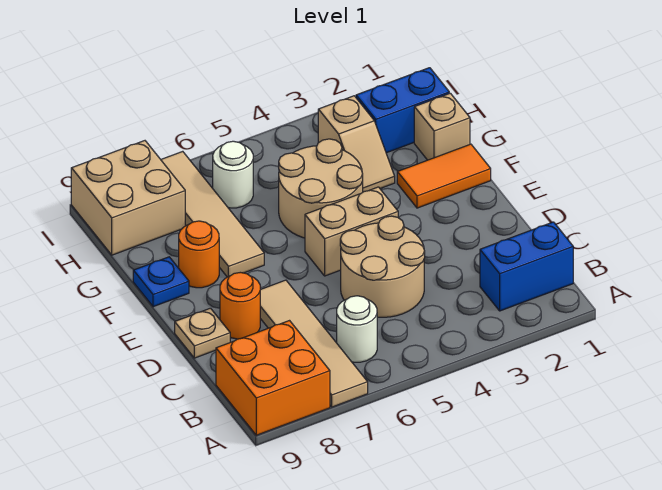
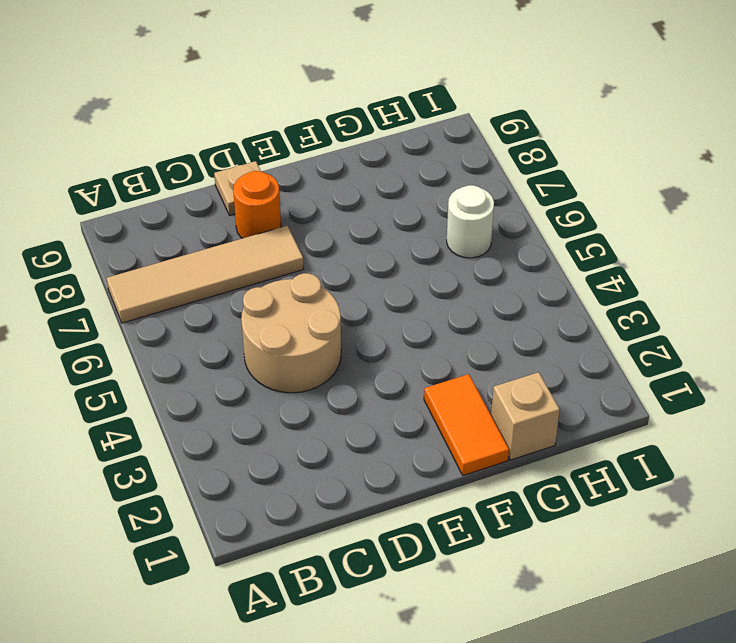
none -> orange 2x2 brick [216,321,330,435]
none -> blue 1x2 brick [480,222,573,311]
none -> white 1x1 round brick [337,296,377,362]

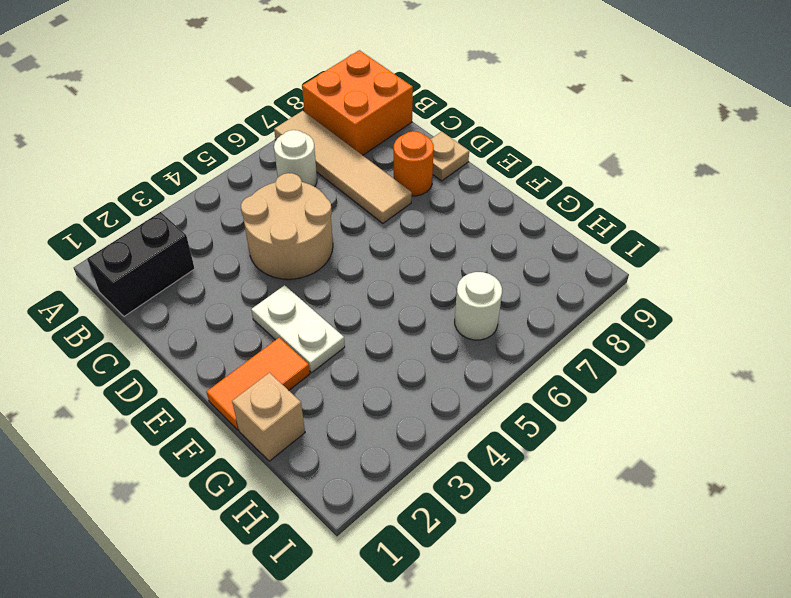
black 1x2 brick [87,212,195,316] -> blue 1x2 brick [480,222,573,311]
white 1x2 plate [251,285,345,373] -> none
none -> tan 1x2 brick [305,187,398,276]
none -> tan 2x2 round brick [279,139,363,238]
none -> tan 1x4 tile [161,151,264,277]

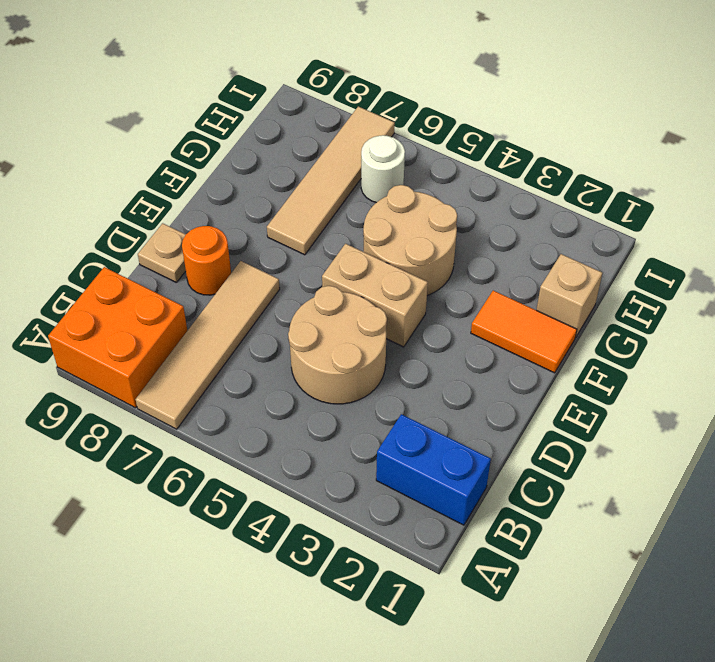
none -> white 1x1 round brick [337,296,377,362]
none -> orange 1x1 round brick [179,221,219,288]
none -> blue 1x1 plate [133,257,189,307]

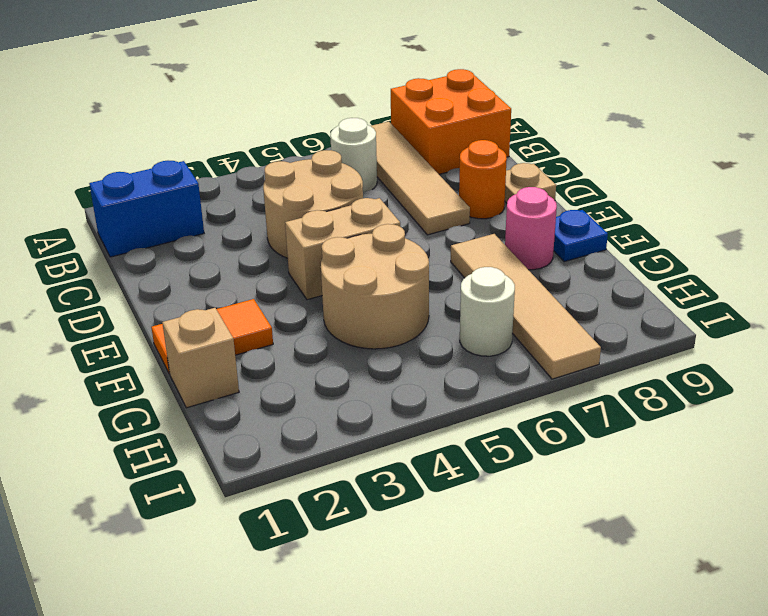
pink 1x1 round brick [505,187,557,270] -> orange 1x1 round brick [179,221,219,288]
none -> tan 1x2 slope [318,96,395,192]
none -> blue 1x2 brick [356,68,449,153]
none -> tan 2x2 brick [71,141,185,255]

